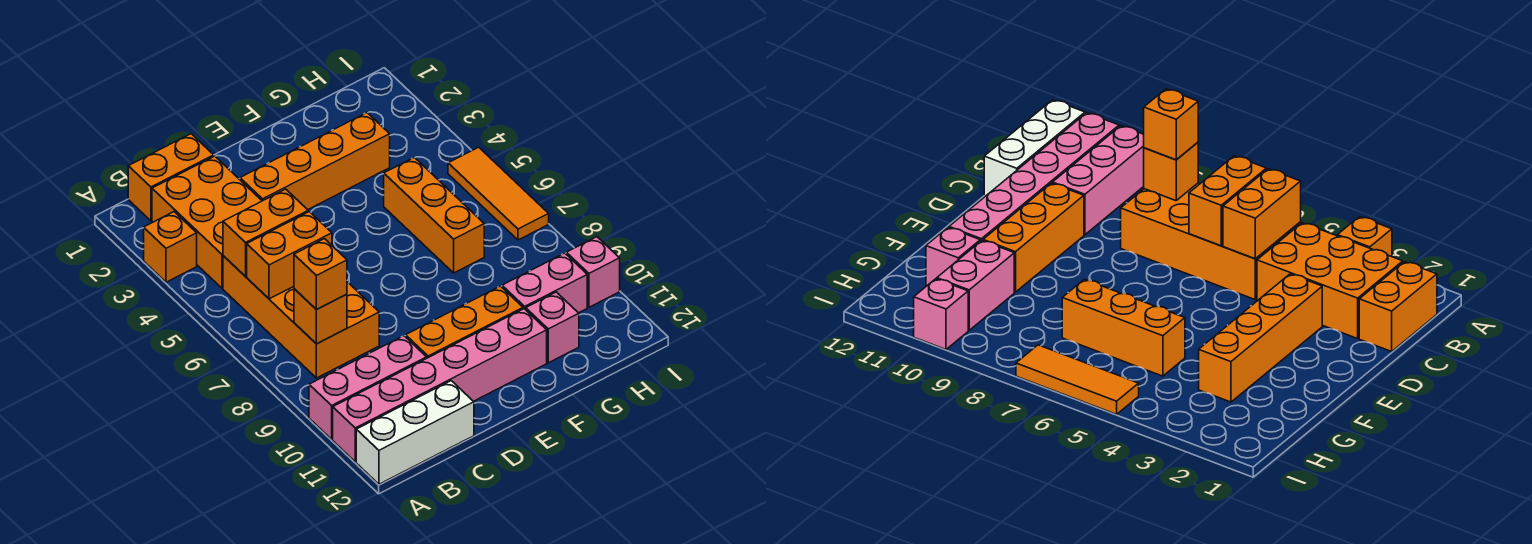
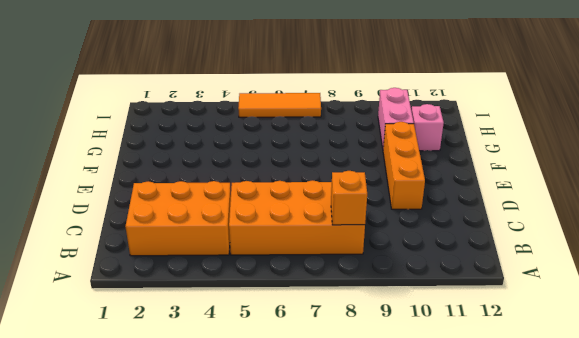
none -> orange 1x1 brick [144,212,197,282]
none -> pink 1x3 brick [309,336,427,439]
none -> pink 1x6 brick [333,309,547,462]

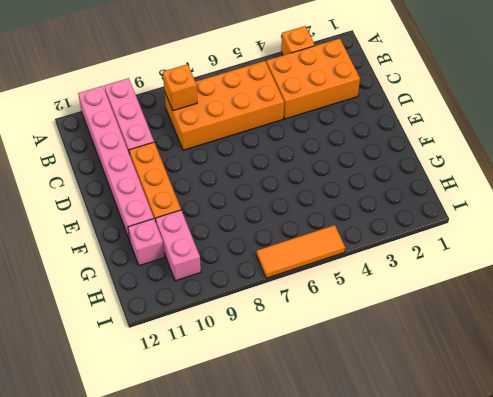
none -> white 1x3 brick [356,381,474,484]
none -> orange 1x2 brick [128,134,214,221]
none -> orange 1x4 brick [240,113,390,210]

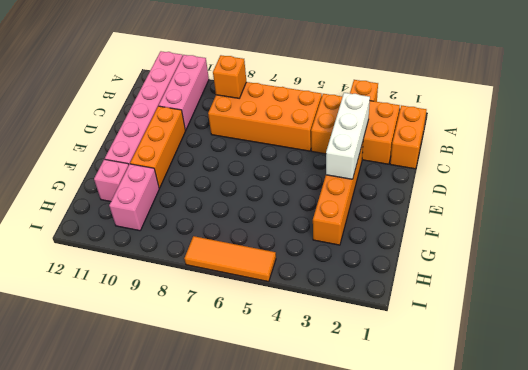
white 1x3 brick [326,93,370,179] -> white 1x3 brick moved to [356,381,474,484]
none -> orange 1x3 brick [384,157,484,273]
none -> pink 1x1 brick [566,237,620,307]
none -> orange 1x2 brick [223,189,308,276]

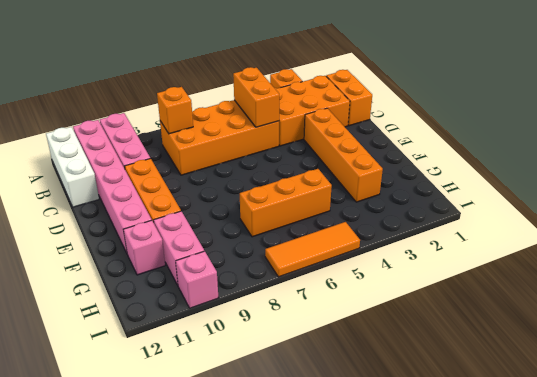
none -> orange 1x2 brick [247,212,332,299]
none -> orange 1x1 brick [294,239,347,310]

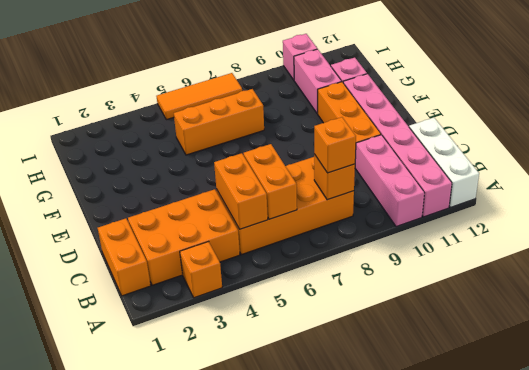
none -> orange 1x4 brick [240,113,390,210]

